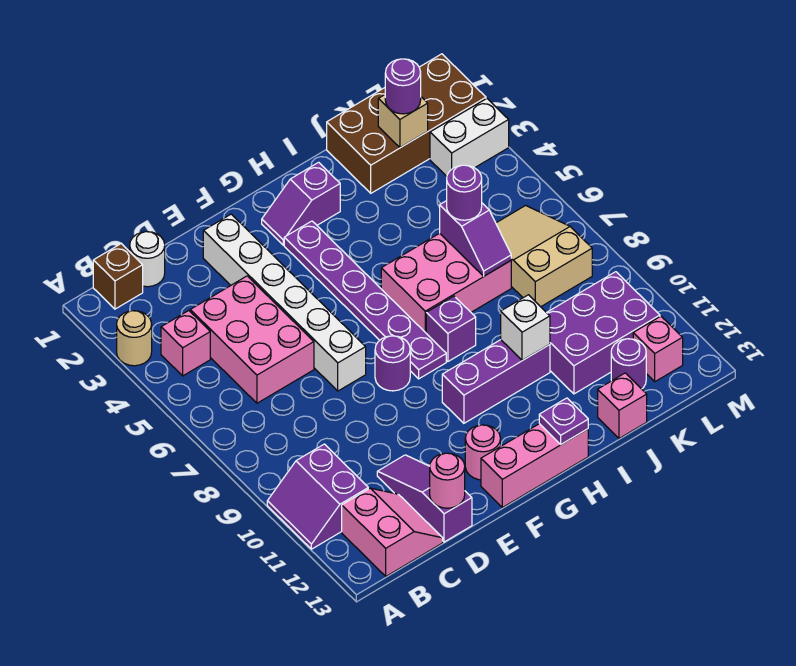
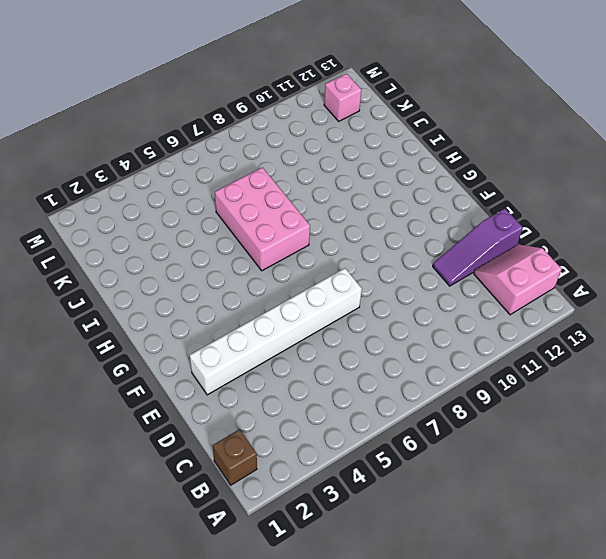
none -> tan 1x1 round brick [117,311,152,366]
none -> purple 2x2 slope [267,444,368,549]
none -> pink 1x1 brick [161,311,210,376]
none -> white 1x1 round brick [130,232,165,287]

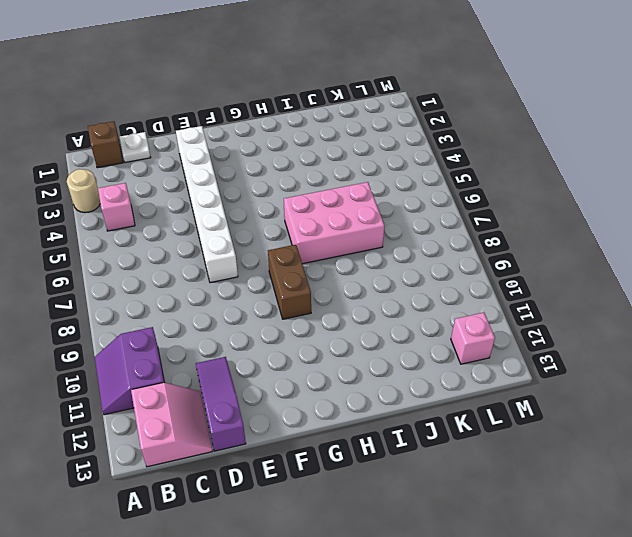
white 1x1 plate [120,132,151,163] -> white 1x1 round brick [130,232,165,287]
brown 1x2 brick [268,245,311,319] -> purple 1x6 plate [284,221,446,379]
none -> pink 2x3 brick [190,276,314,403]
none -> purple 1x1 round brick [375,336,410,391]
none -> pink 1x1 round brick [465,425,501,480]
none -> pink 1x3 brick [481,424,588,507]

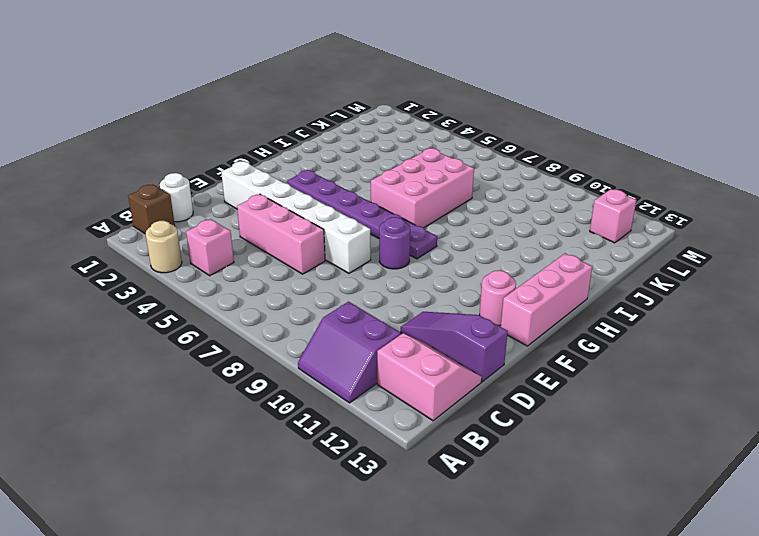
pink 1x3 brick [237,194,325,274] -> pink 2x3 brick [190,276,314,403]
none -> purple 1x2 slope [262,162,340,245]
none -> purple 1x3 brick [442,340,550,423]
none -> purple 1x1 brick [426,296,476,361]
none -> brown 2x4 brick [327,54,486,193]

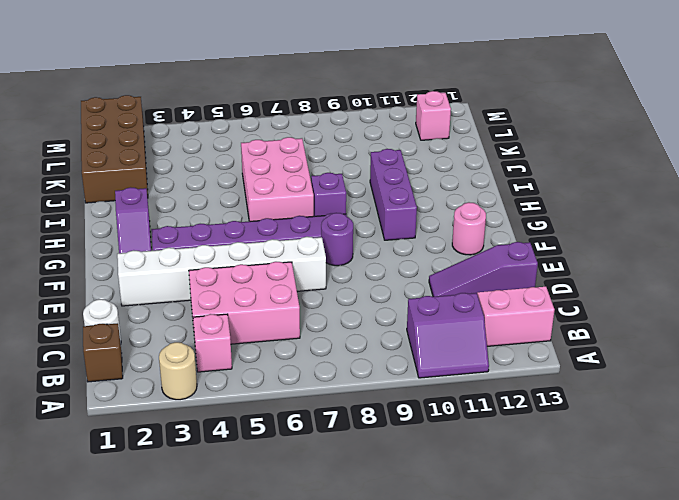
none -> pink 1x3 brick [481,424,588,507]
none -> purple 2x3 brick [547,272,660,394]
none -> pink 1x1 brick [598,373,647,438]
none -> tan 2x3 slope [496,206,592,307]

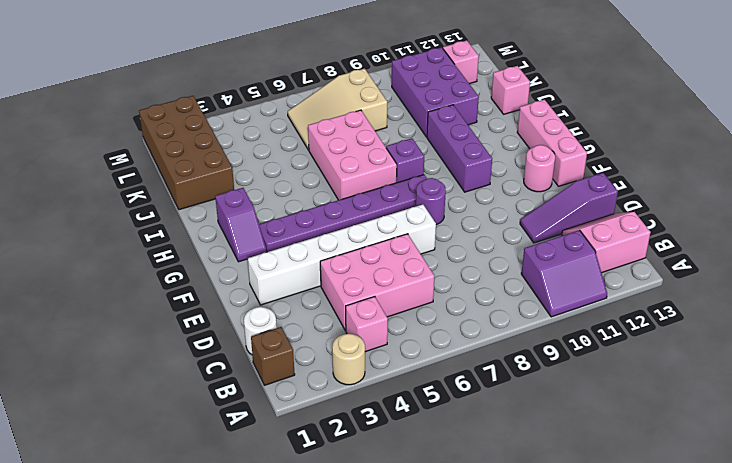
none -> purple 1x1 round brick [611,339,646,389]
none -> white 1x2 brick [430,99,509,176]
none -> pink 1x1 round brick [430,453,465,508]
none -> purple 1x1 plate [539,398,588,444]

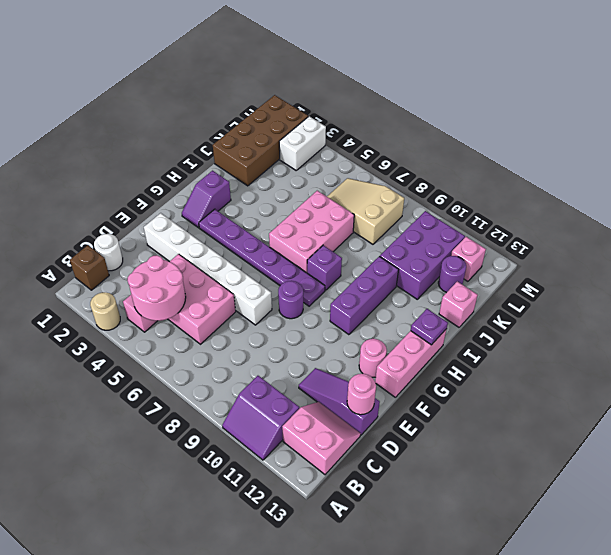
pink 2x2 round brick [127,255,186,321] -> none
none -> white 1x1 brick [501,295,550,361]
none -> purple 1x2 slope [440,201,511,276]
none -> tan 1x1 brick [378,95,428,148]
none -> purple 1x1 round brick [447,165,482,220]

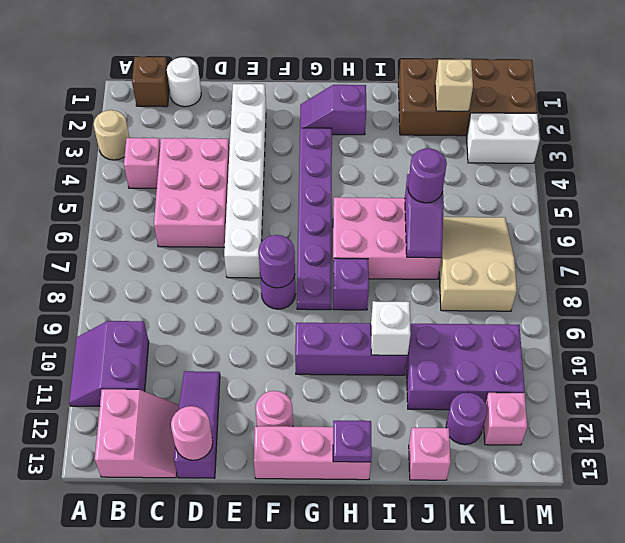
purple 1x1 round brick [259,235,295,288] -> purple 1x1 round brick moved to [385,59,421,114]

